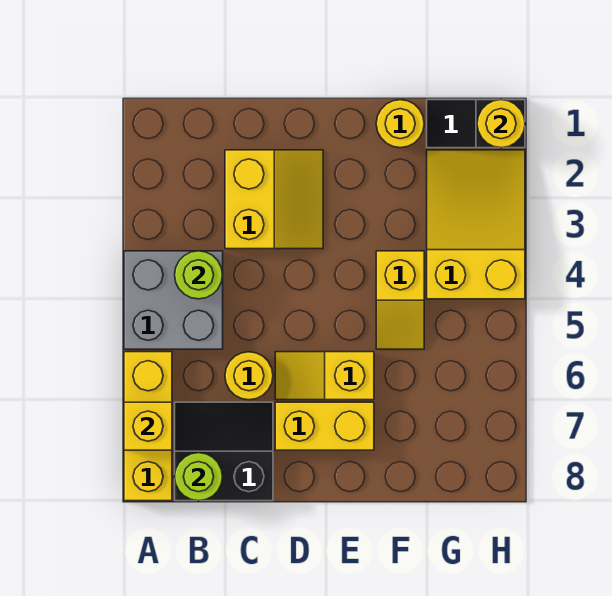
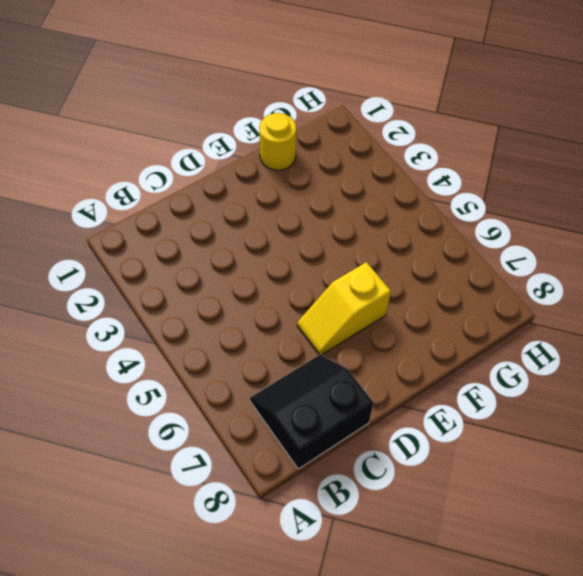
none -> grey 2x2 brick [124,251,223,349]
none -> yellow 1x3 brick [124,352,172,501]
none -> yellow 2x2 slope [225,150,323,249]

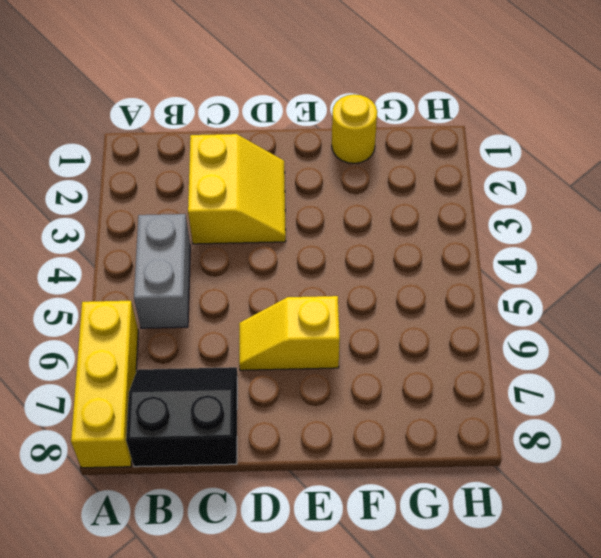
grey 1x2 brick [134,214,190,328] -> grey 2x2 brick [124,251,223,349]
none -> yellow 1x1 round brick [225,352,273,400]
none -> yellow 1x2 brick [275,402,374,450]
none -> yellow 1x2 slope [376,251,424,349]

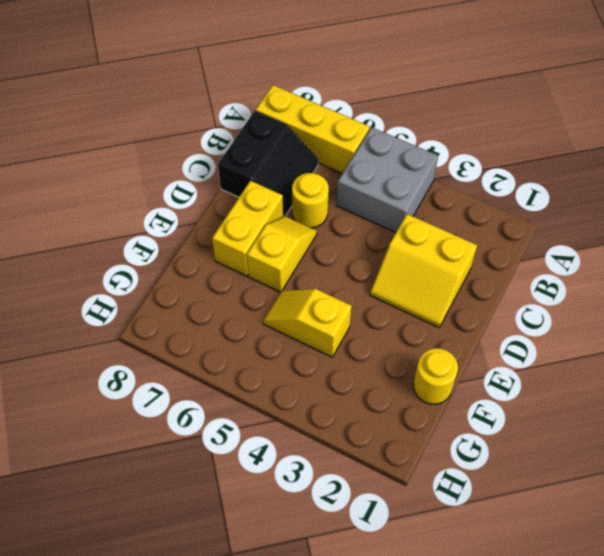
none -> black 1x2 slope [427,100,525,148]
none -> yellow 2x3 slope [427,150,525,299]
none -> yellow 1x1 brick [124,402,172,450]

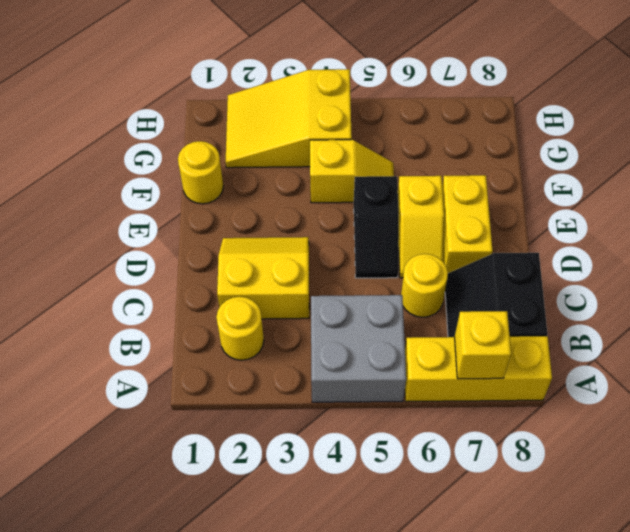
yellow 1x1 round brick [216,297,264,360] -> yellow 1x1 round brick moved to [477,100,525,148]
black 1x2 slope [354,176,399,278] -> black 1x2 slope moved to [427,100,525,148]
none -> lime 1x1 round brick [175,251,223,299]
none -> lime 1x1 round brick [175,453,223,501]

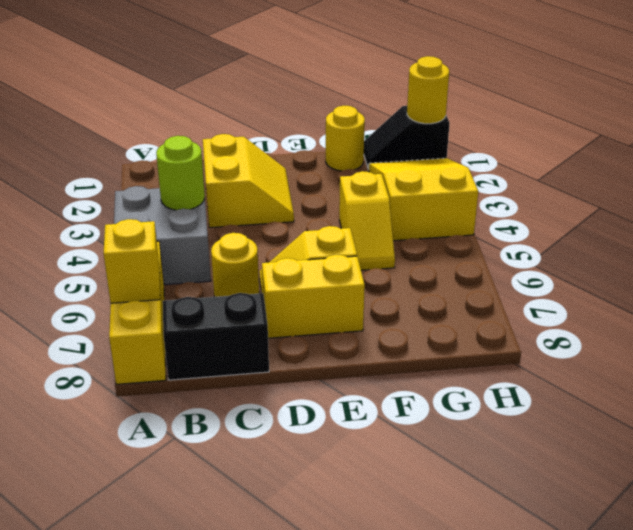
none -> lime 1x1 round brick [175,453,223,501]

